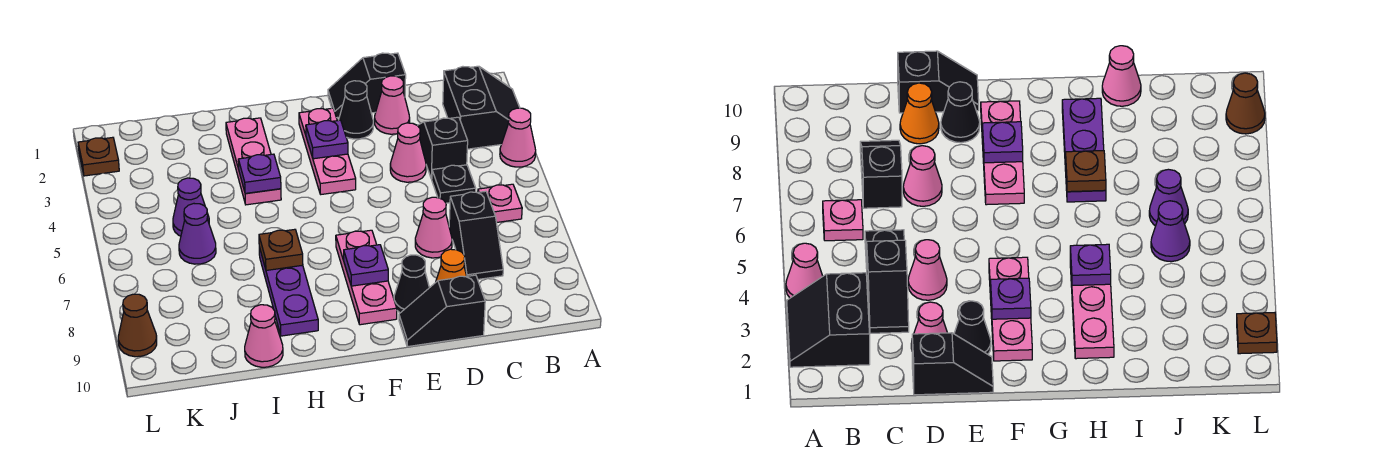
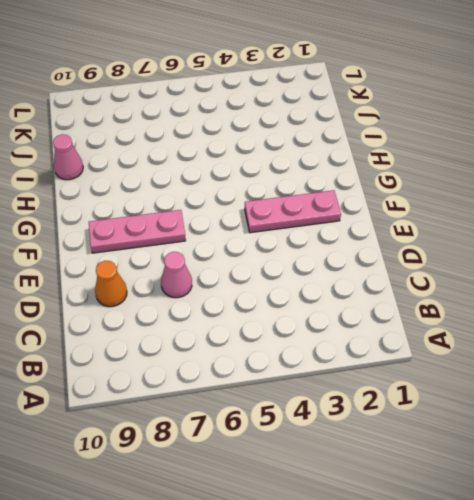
none -> black 2x2 slope [443,66,520,149]
none -> pink 1x1 cone [500,108,536,167]
none -> pink 1x1 plate [478,184,522,223]

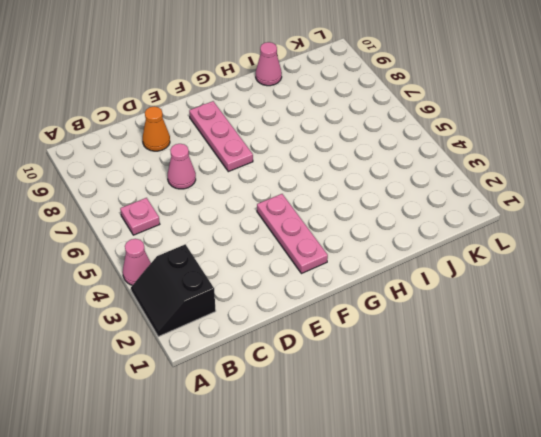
none -> black 1x2 slope [417,117,468,179]
none -> black 1x1 plate [432,165,476,203]
none -> black 1x2 slope [449,191,503,279]

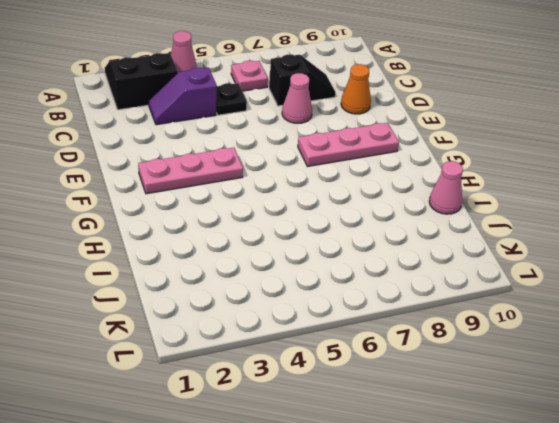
purple 1x2 slope [149,68,217,125] -> black 1x2 slope [417,117,468,179]
none -> black 1x2 slope [328,53,406,118]
none -> pink 1x1 cone [375,76,410,134]
none -> pink 1x1 cone [390,123,426,182]

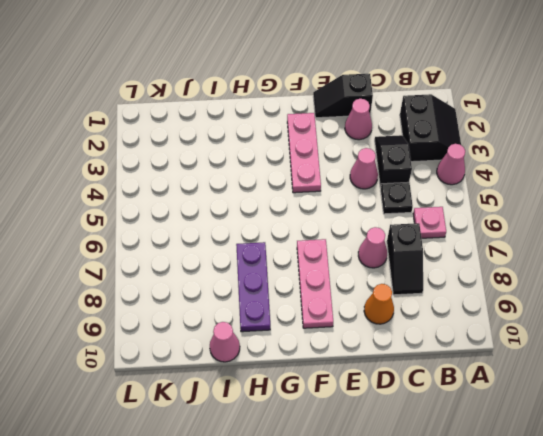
none -> black 1x2 slope [399,275,485,347]
none -> black 1x1 cone [339,81,373,139]
none -> black 1x1 cone [394,255,429,313]

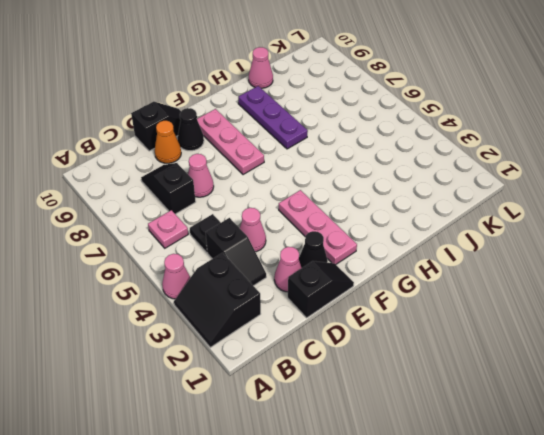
none -> pink 1x3 plate [226,118,281,205]
none -> purple 1x1 cone [173,178,209,236]
none -> purple 1x1 cone [179,204,216,264]

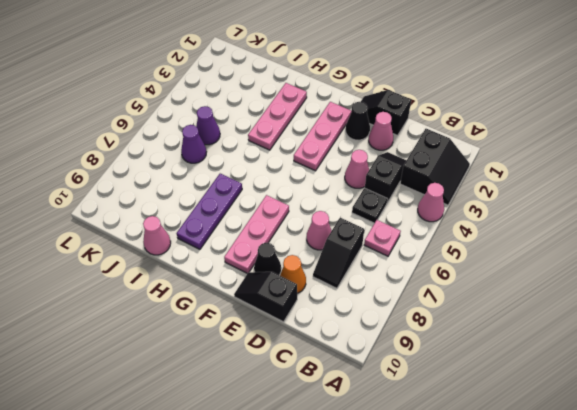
none -> brown 1x1 plate [78,137,119,176]
none -> brown 1x1 cone [118,294,157,357]
none -> purple 1x1 plate [306,120,348,159]

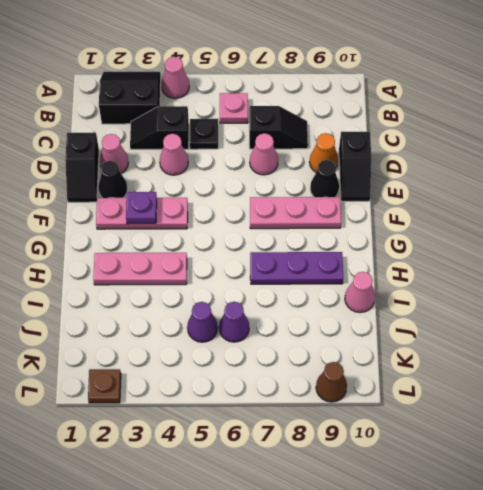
none -> purple 1x1 plate [344,245,388,286]
none -> purple 1x1 plate [238,154,281,194]
none -> brown 1x1 plate [259,229,303,270]

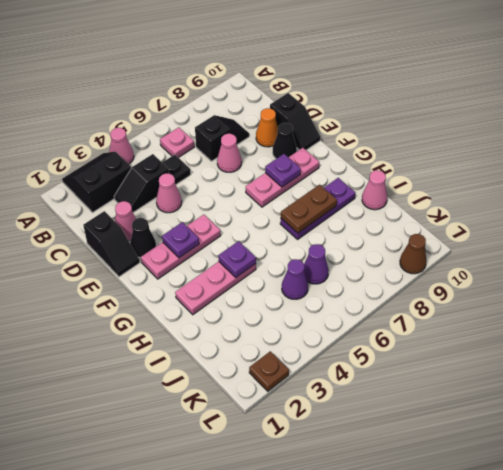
brown 1x2 plate [281,185,337,233] -> brown 1x1 plate [259,229,303,270]

